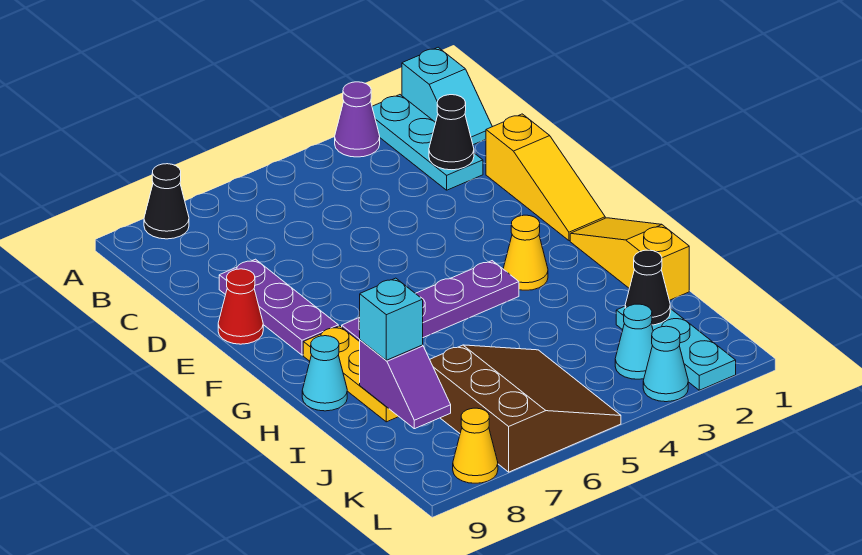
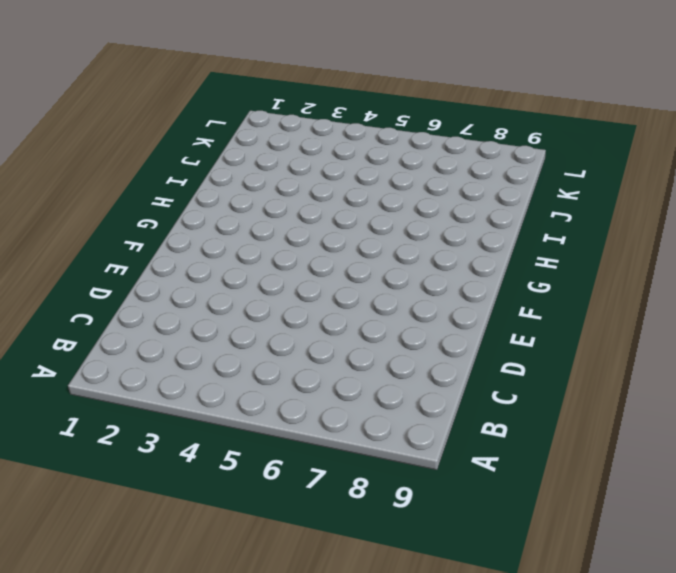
none -> cyan 1x2 slope [402,47,492,145]
none -> cyan 1x3 plate [372,95,483,190]
none -> purple 1x1 cone [335,82,380,157]

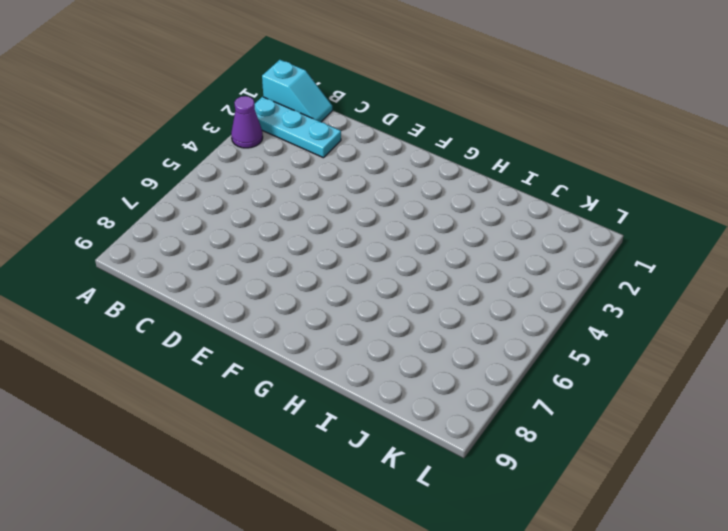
none -> black 1x1 cone [144,164,189,239]
none -> yellow 1x3 slope [486,114,605,241]
none -> purple 1x3 plate [219,259,338,355]

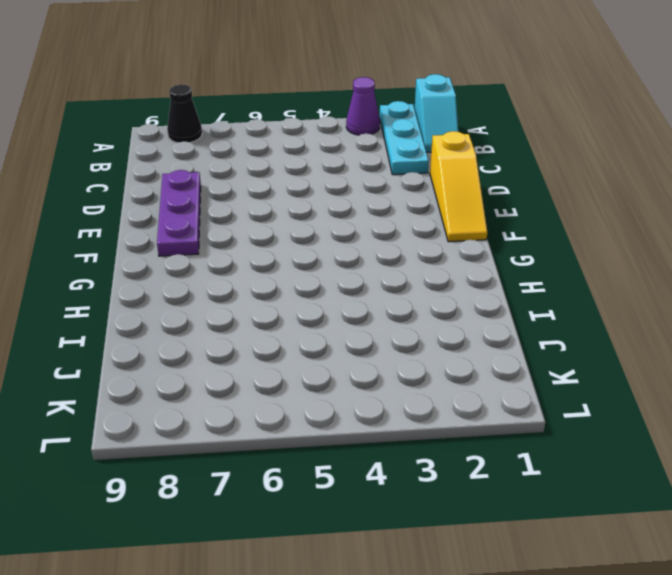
none -> red 1x1 cone [218,269,263,344]
none -> yellow 1x3 slope [570,218,689,300]
none -> yellow 1x1 cone [503,215,548,290]

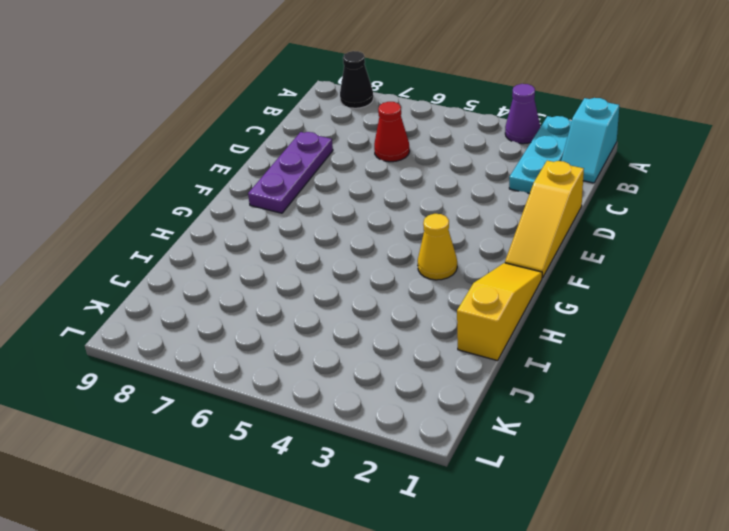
red 1x1 cone [374,102,410,162] -> red 1x1 cone moved to [218,269,263,344]
none -> purple 1x4 plate [342,261,519,342]
none -> yellow 1x3 plate [303,326,399,422]
none -> cyan 1x1 cone [302,336,347,411]

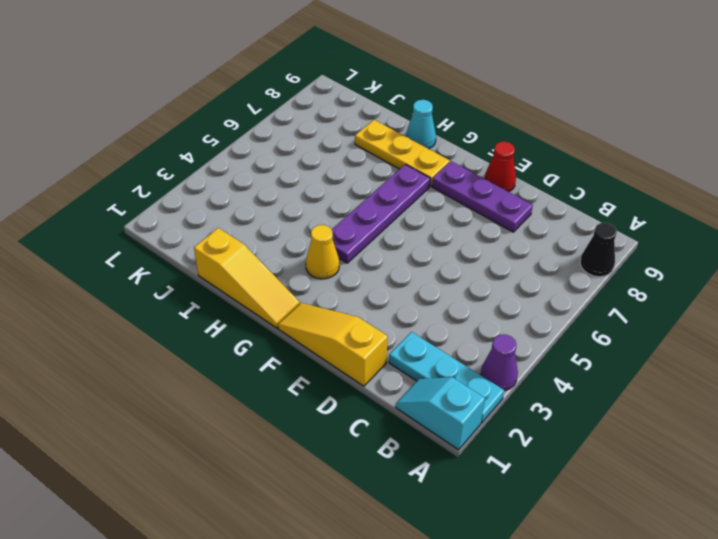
none -> cyan 1x3 plate [616,306,736,390]
none -> brown 3x3 slope [430,345,621,472]
none -> cyan 1x1 cone [615,304,653,379]

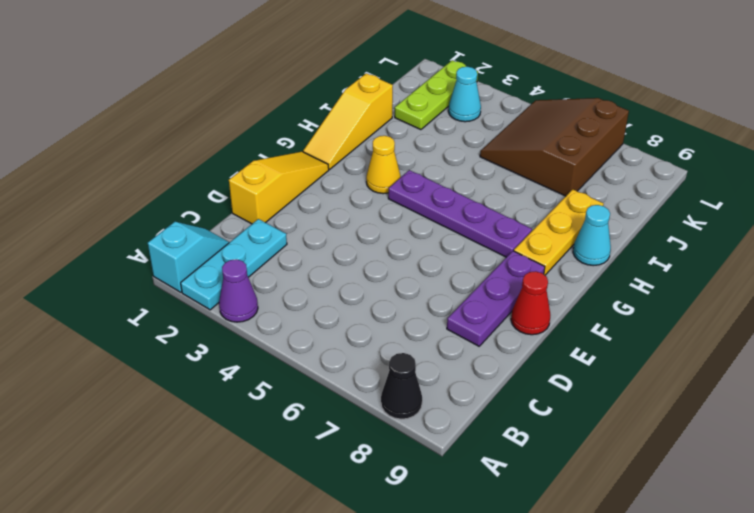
lime 1x3 plate [395,60,478,130] -> cyan 1x3 plate [616,306,736,390]
none -> cyan 1x1 cone [643,326,688,402]
none -> yellow 1x1 cone [453,408,498,483]
none -> black 1x1 cone [429,95,474,170]

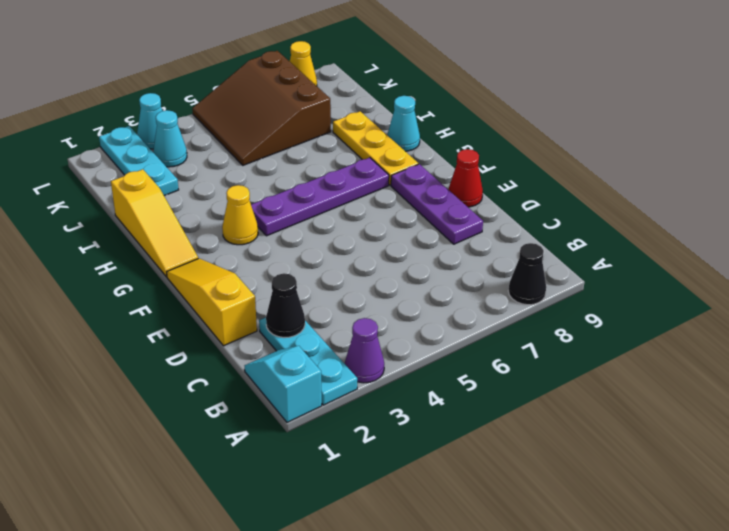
none -> purple 1x2 slope [360,340,451,429]
none -> black 1x1 cone [625,250,670,325]
none -> cyan 1x1 brick [359,278,423,360]

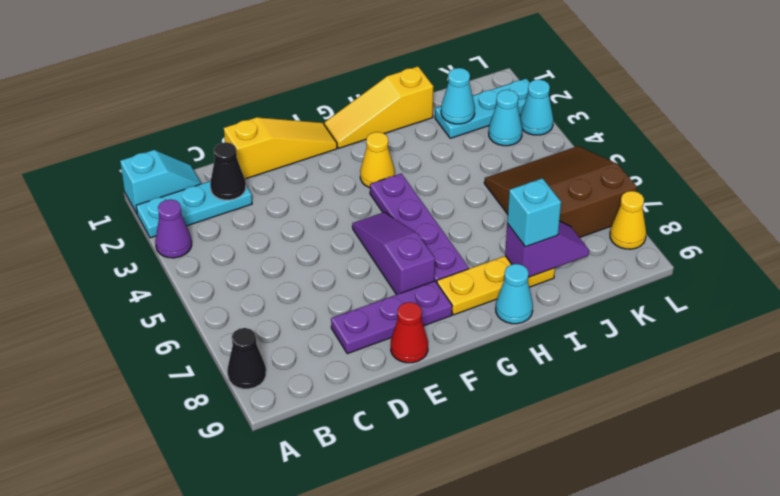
purple 1x3 slope [352,212,435,295] -> none
cyan 1x1 cone [441,68,475,124] -> black 1x1 cone [625,250,670,325]

